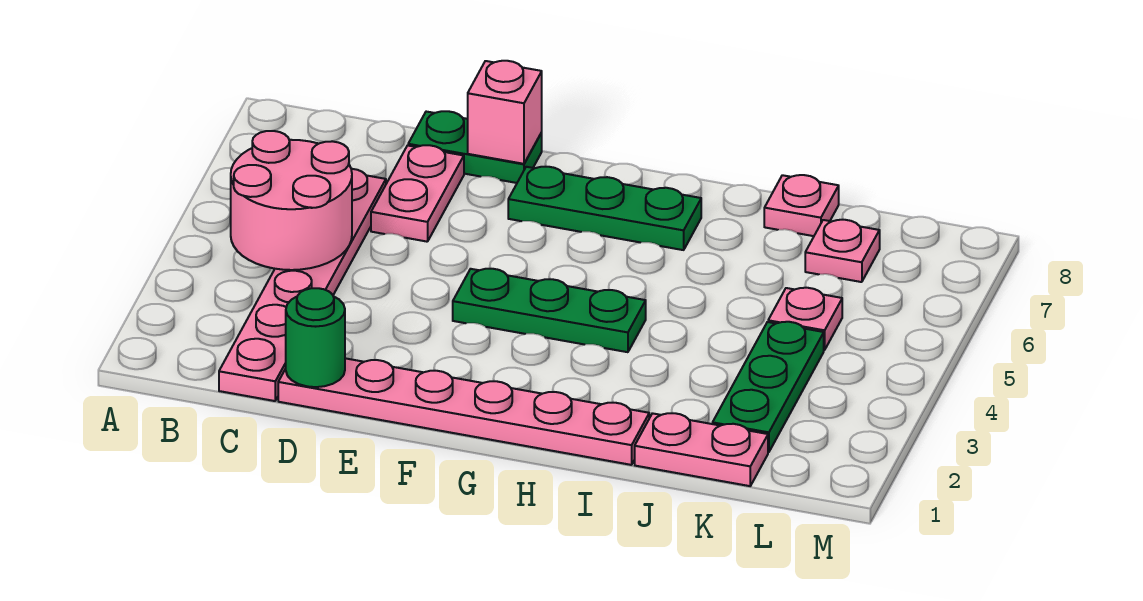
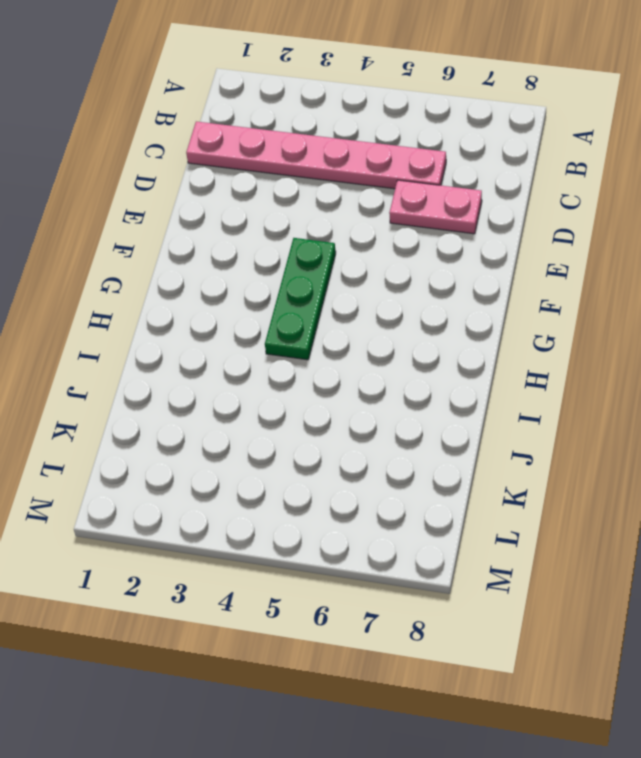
none -> pink 1x6 plate [278,358,649,465]
none -> green 1x2 plate [408,111,542,183]
none -> green 1x3 plate [508,167,701,250]

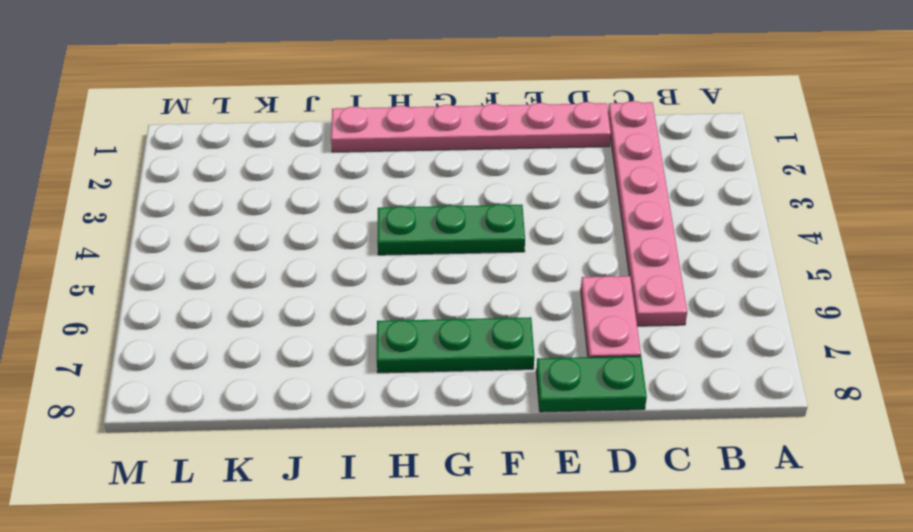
none -> pink 1x2 plate [635,413,768,486]
none -> pink 1x1 plate [764,175,839,236]
none -> green 1x3 plate [713,322,824,452]

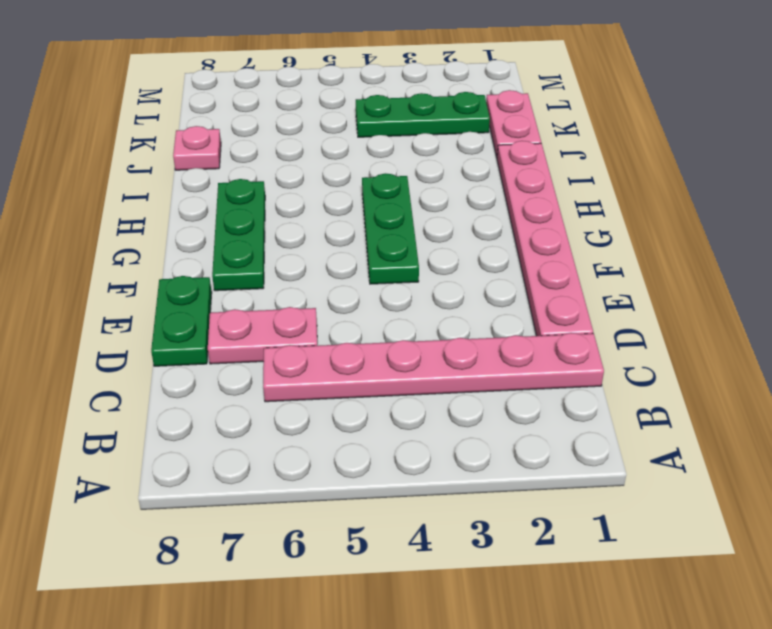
none -> pink 1x1 plate [768,288,842,350]
none -> pink 1x1 plate [805,220,880,282]
none -> pink 2x2 round brick [231,131,352,270]

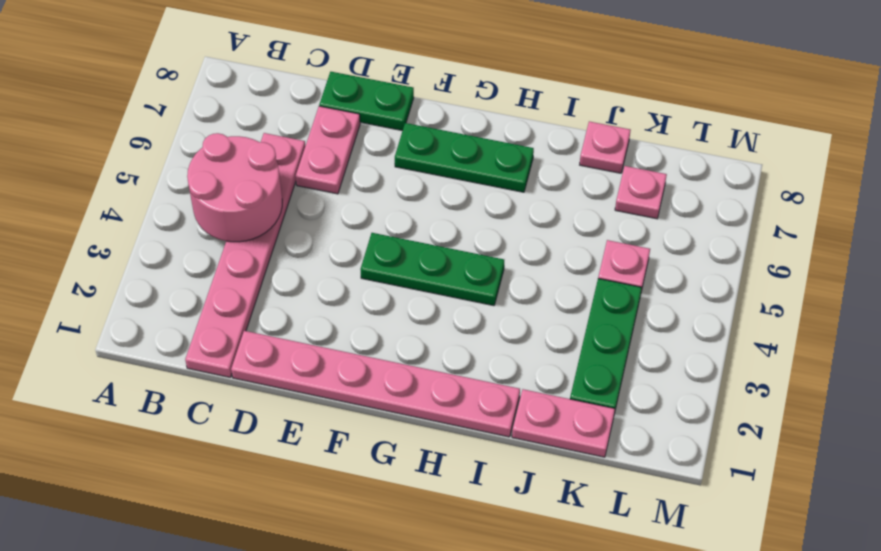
none -> green 1x1 round brick [286,288,345,387]
none -> pink 1x1 brick [468,61,542,164]

